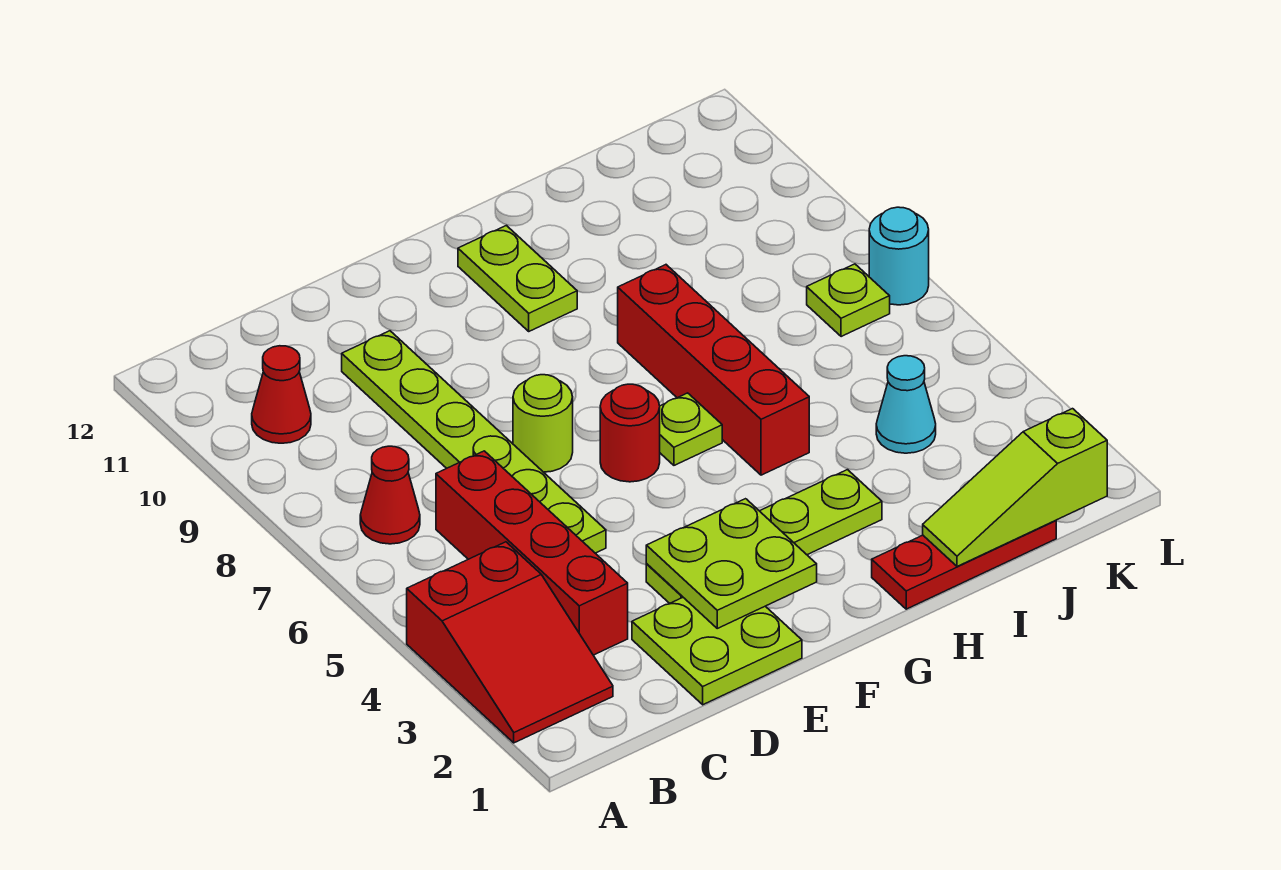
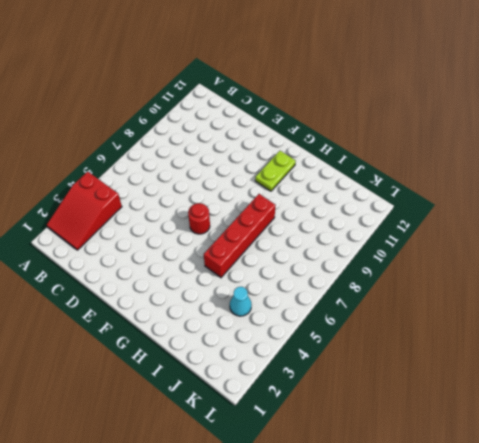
none -> red 1x1 cone [360,446,420,544]
none -> red 1x1 cone [252,346,311,443]
none -> red 1x4 brick [436,451,628,655]

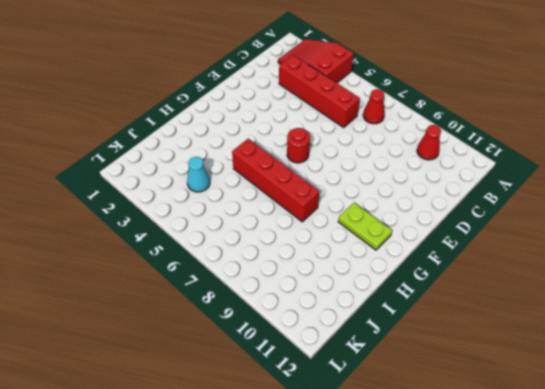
none -> lime 2x2 plate [632,598,802,705]
none -> lime 1x6 plate [342,331,606,553]
none -> lime 1x4 plate [646,470,882,603]

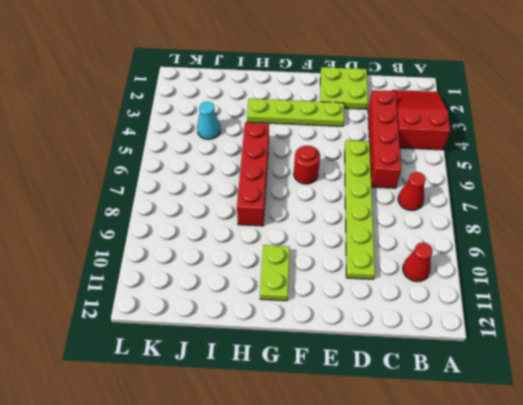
none -> lime 1x1 round brick [513,375,573,472]
none -> lime 1x1 plate [660,393,722,465]
none -> red 1x3 plate [872,520,1056,609]

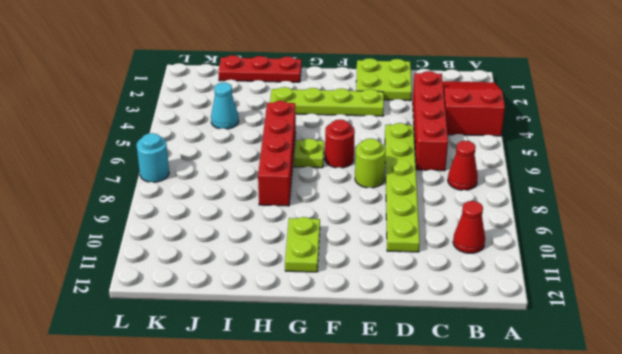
none -> lime 1x1 plate [807,264,890,337]
none -> lime 2x2 plate [646,499,817,628]
none -> lime 1x3 slope [923,409,1107,566]

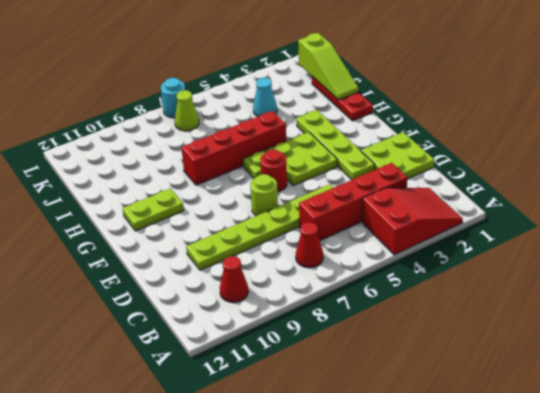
lime 2x2 plate [266,132,337,186] -> lime 2x2 plate moved to [646,499,817,628]
lime 1x1 cone [175,90,199,131] -> lime 1x1 plate [807,264,890,337]

